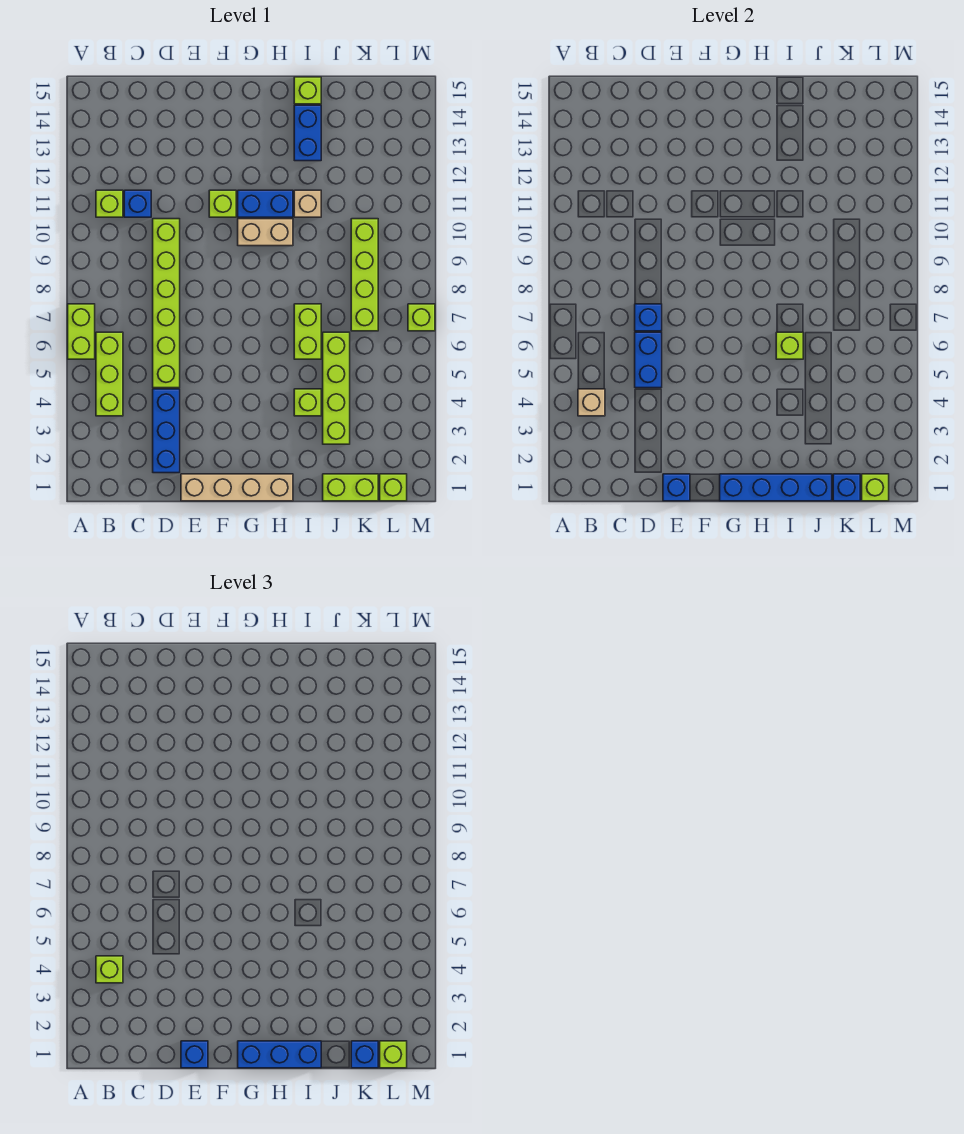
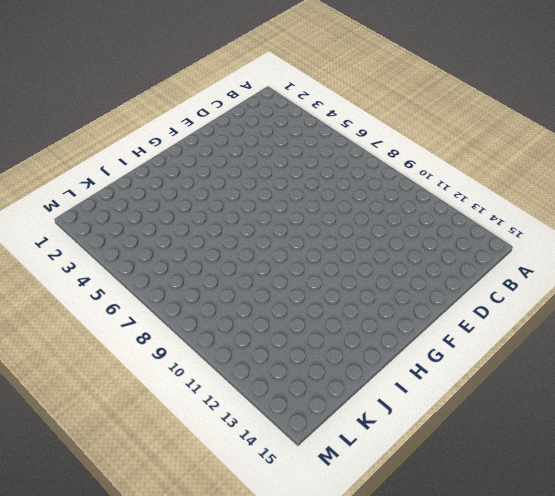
none -> lime 1x2 brick [68,304,95,359]
none -> lime 1x3 brick [96,332,123,416]
none -> lime 1x1 brick [96,190,123,217]
none -> blue 1x1 brick [124,190,151,217]

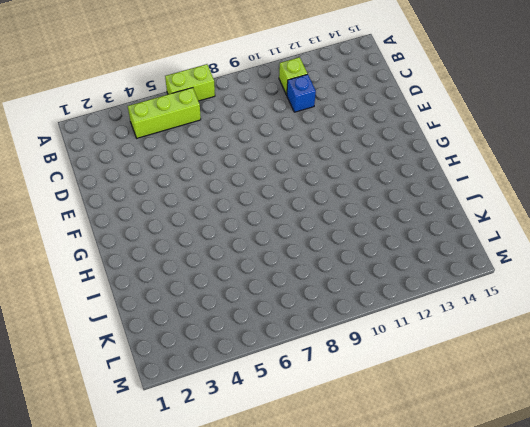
none -> blue 1x3 brick [153,389,180,473]
none -> lime 1x6 brick [153,219,180,388]
none -> tan 1x4 brick [181,474,293,501]
none -> lime 1x1 brick [209,190,236,217]

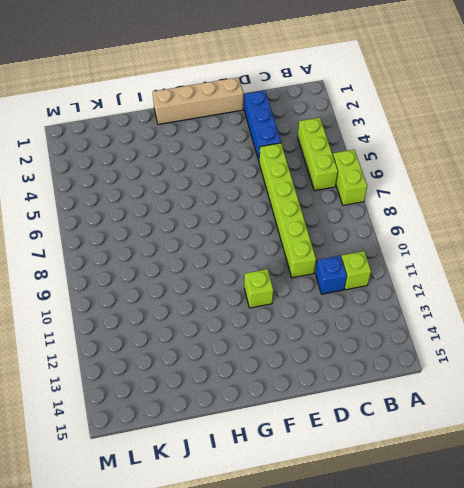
none -> tan 1x2 brick [238,219,293,246]
none -> blue 1x2 brick [238,190,293,217]
none -> lime 1x1 brick [294,389,321,416]
none -> lime 1x2 brick [294,304,321,359]

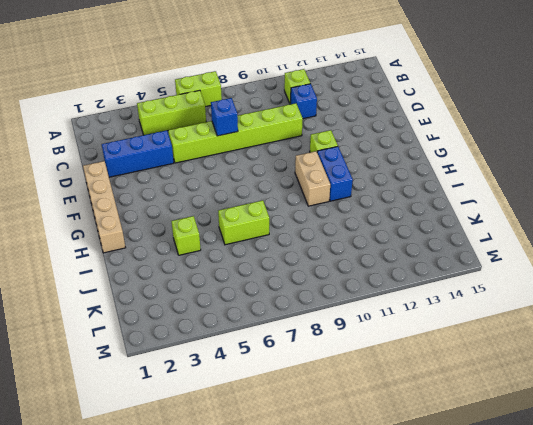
none -> tan 1x1 brick [294,190,321,217]
none -> blue 1x2 brick [294,105,321,161]
none -> lime 1x1 brick [294,77,321,104]
none -> lime 1x2 brick [323,474,378,501]

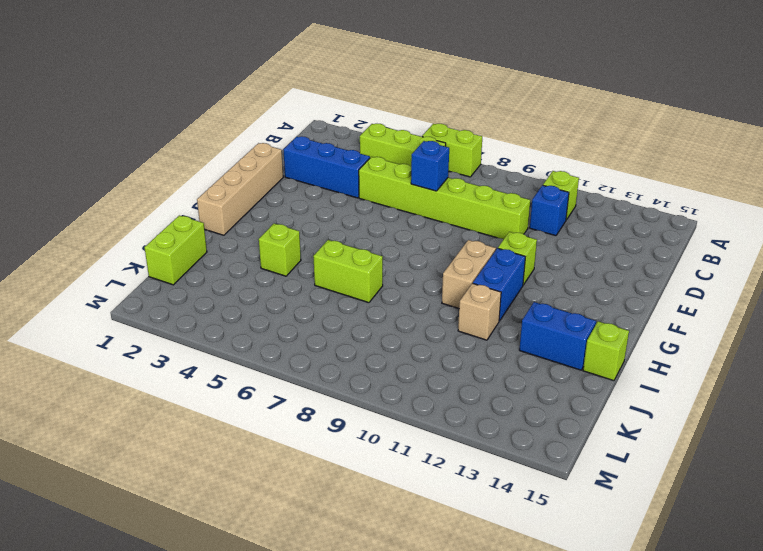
none -> lime 1x4 brick [323,332,350,444]
none -> lime 1x4 brick [351,219,378,331]
none -> lime 1x1 brick [380,474,407,501]
none -> lime 1x1 brick [408,304,435,331]

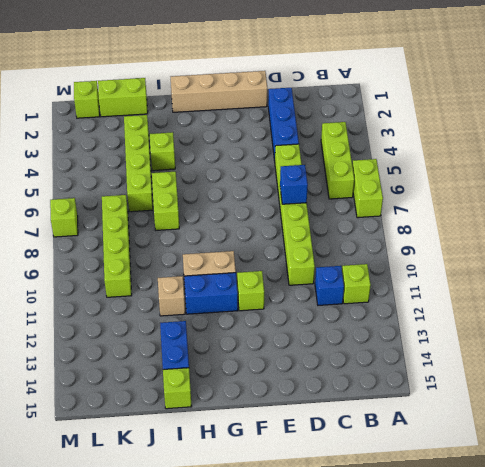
none -> tan 1x1 brick [578,389,605,416]
none -> blue 1x2 brick [635,332,662,388]
none -> blue 1x1 brick [663,474,690,501]
none -> blue 1x4 brick [720,474,832,501]

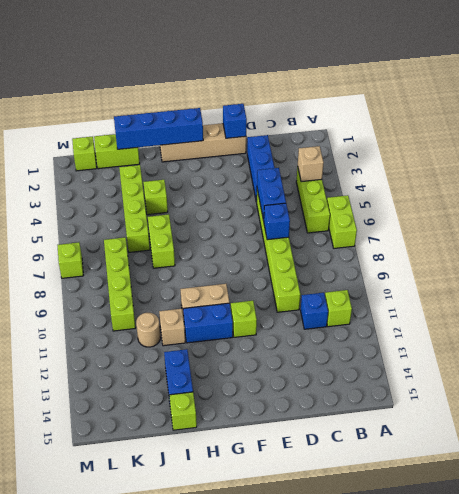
tan 1x1 round brick [136,313,160,347] -> none
none -> lime 1x1 brick [776,332,803,359]
none -> blue 1x1 brick [833,474,860,501]
none -> lime 1x1 brick [862,474,889,501]
none -> lime 1x1 brick [96,956,123,983]

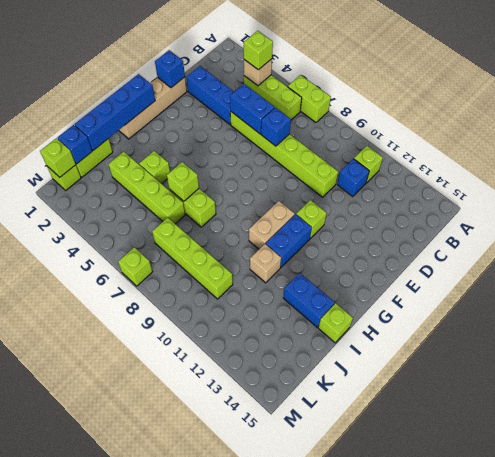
none -> blue 1x1 brick [181,1041,208,1068]
none -> blue 1x3 brick [238,1041,321,1068]
none -> blue 1x1 brick [351,1041,378,1068]
none -> lime 1x1 brick [380,1041,407,1068]

